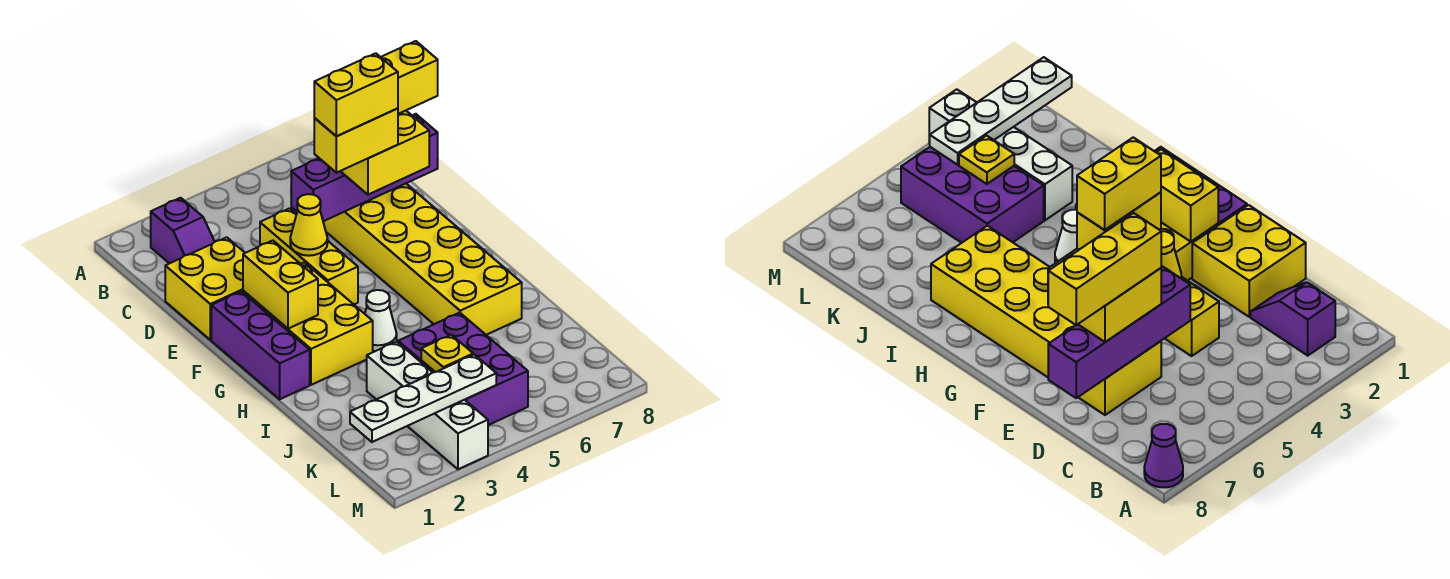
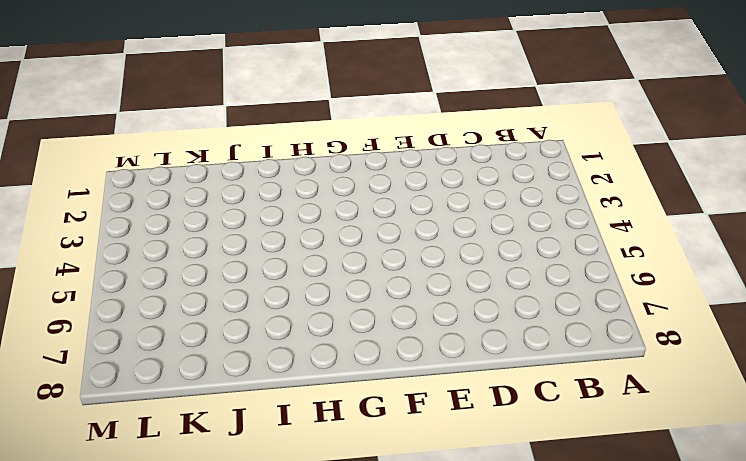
none -> purple 1x1 cone [1144,424,1183,487]
none -> purple 1x2 slope [151,198,215,264]
none -> yellow 2x2 brick [165,237,245,340]

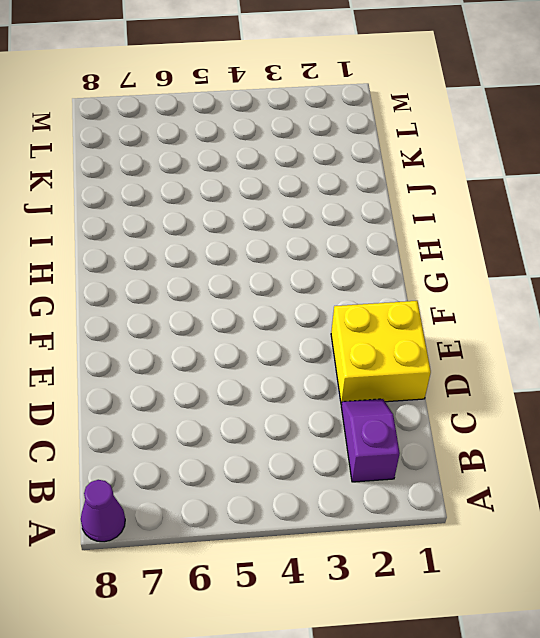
none -> yellow 1x3 brick [260,208,358,304]
none -> yellow 2x6 brick [323,184,522,335]
none -> purple 1x3 brick [211,291,310,399]

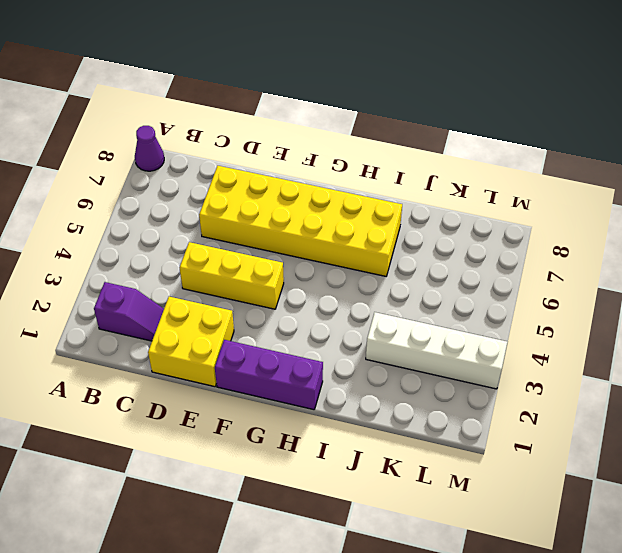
none -> yellow 2x3 brick [243,262,373,385]
none -> white 1x1 cone [365,290,397,351]
none -> purple 2x3 brick [398,313,528,425]

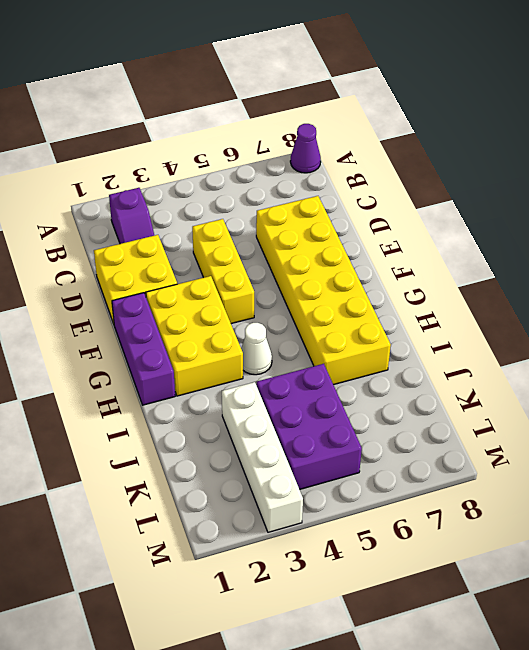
none -> purple 1x4 brick [291,114,438,221]
none -> yellow 1x1 cone [290,194,327,256]
none -> yellow 1x2 brick [243,241,318,329]

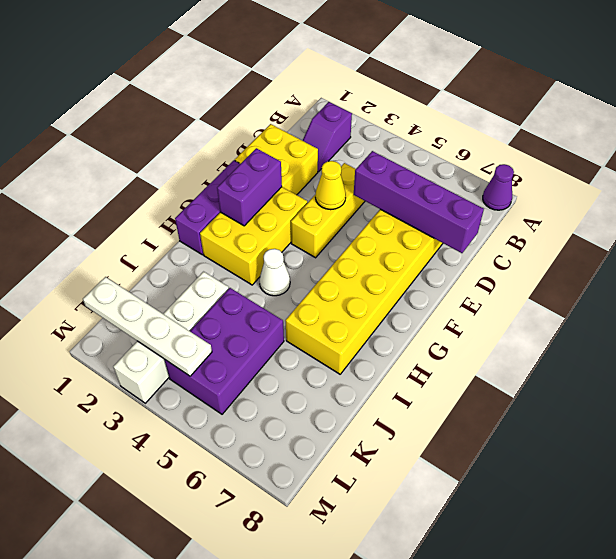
purple 1x2 brick [217,148,282,226] -> yellow 1x2 brick [243,241,318,329]
none -> yellow 1x1 plate [421,335,473,372]
none -> yellow 2x2 brick [341,111,429,195]
none -> yellow 1x3 brick [381,41,438,114]

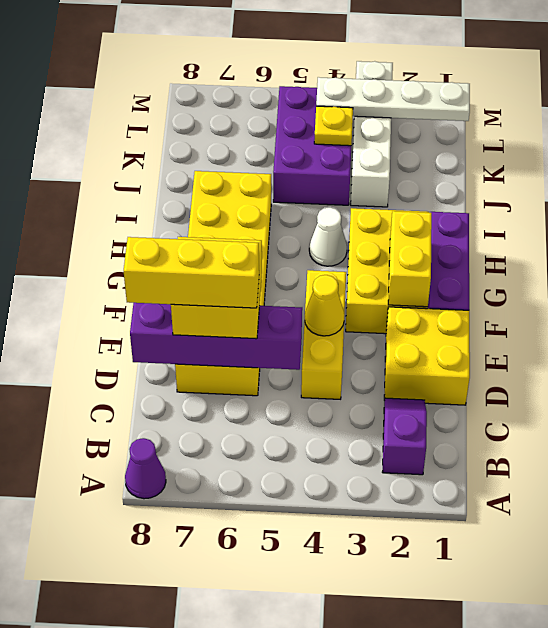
none -> yellow 1x2 brick [314,108,398,173]
none -> yellow 1x2 brick [314,53,398,136]

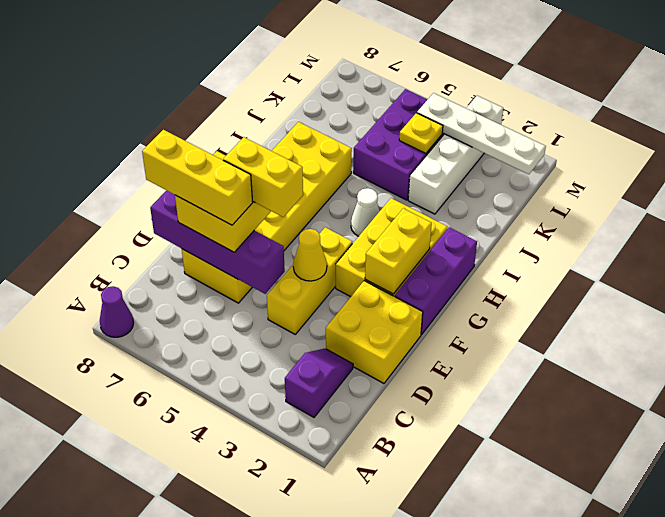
none -> yellow 1x2 brick [314,53,398,136]

